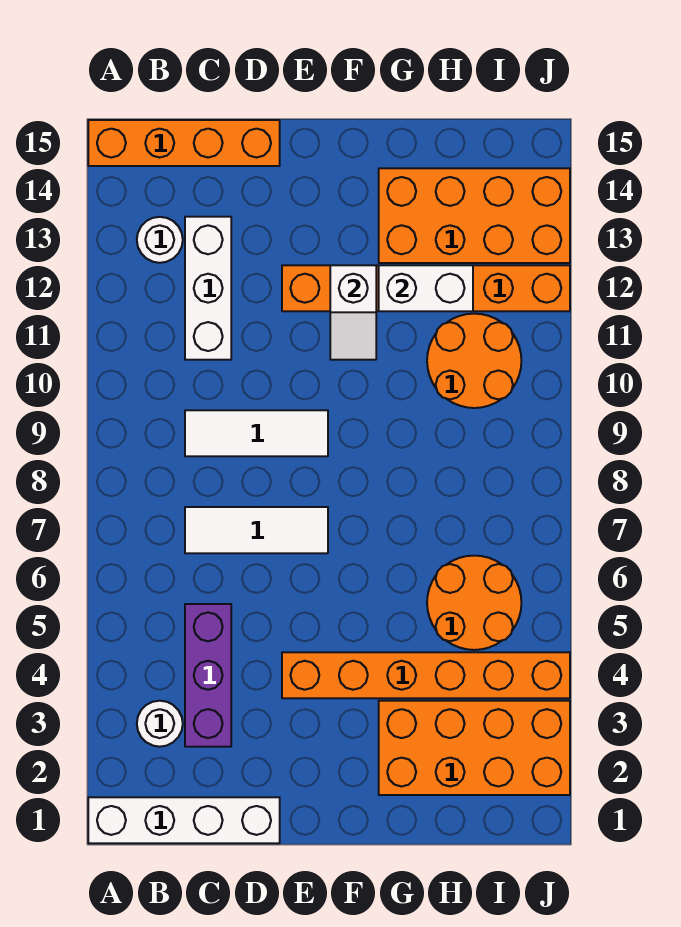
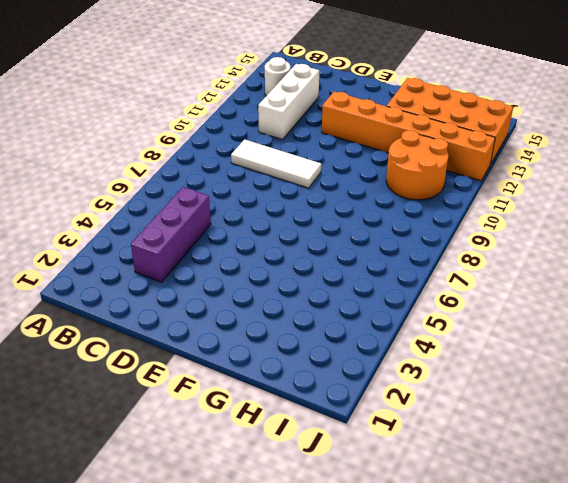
none -> white 1x4 brick [88,797,280,843]
none -> orange 1x4 brick [88,120,280,166]
none -> white 1x1 round brick [137,701,183,747]

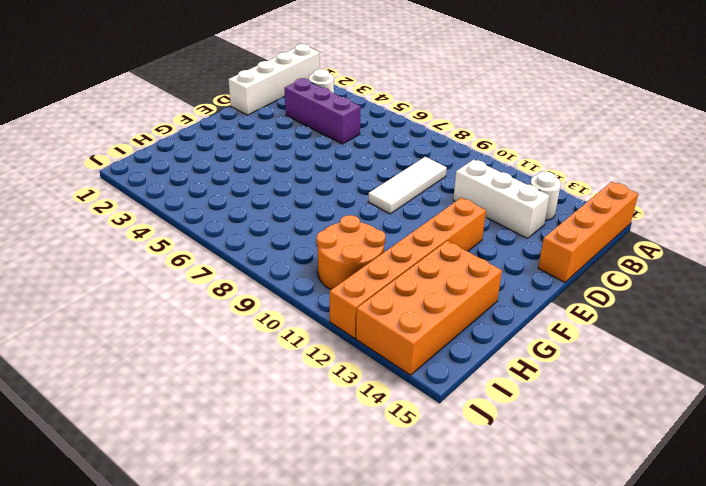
none -> white 1x3 tile [185,507,328,553]
none -> orange 1x6 brick [282,652,570,698]
none -> orange 2x4 brick [379,701,570,795]

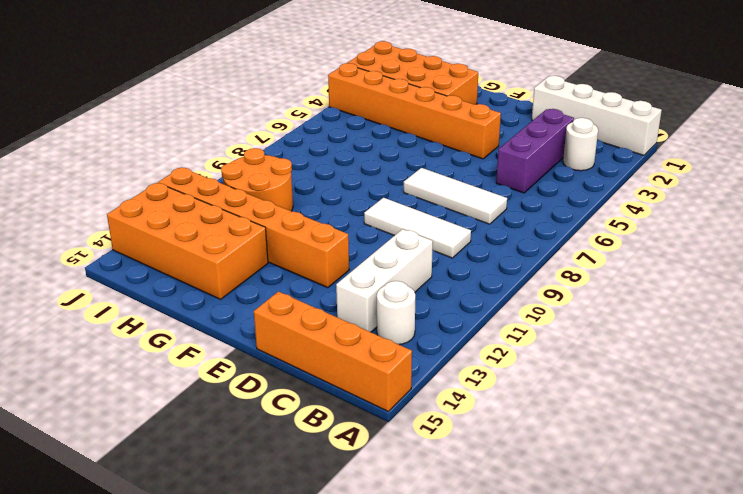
none -> orange 2x2 round brick [427,556,521,650]
none -> white 1x2 slope [330,265,376,360]
none -> white 1x2 brick [379,265,473,311]

